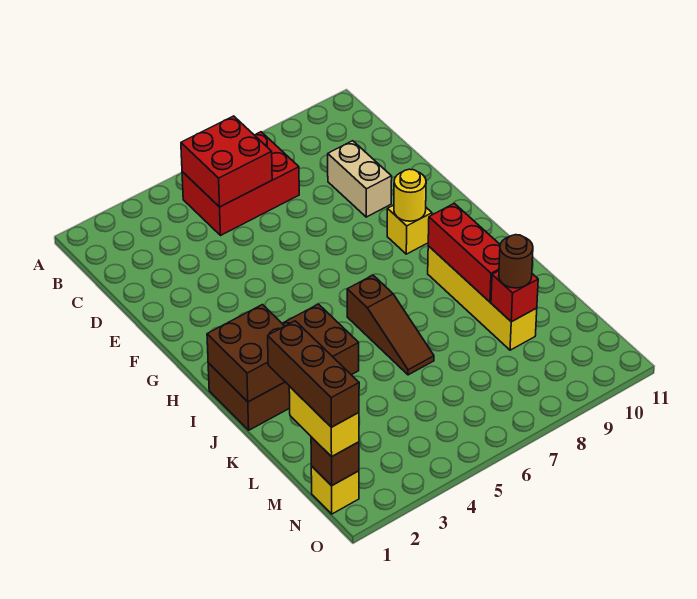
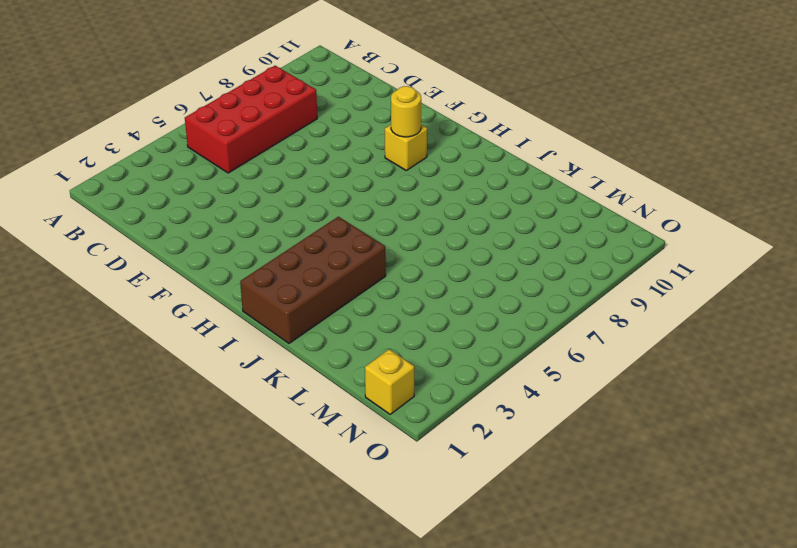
red 2x4 brick [185,66,317,173] -> red 2x3 brick [182,132,299,235]
none -> tan 1x2 brick [328,141,392,217]
none -> brown 1x3 slope [347,275,434,375]
none -> yellow 1x4 brick [428,246,537,350]

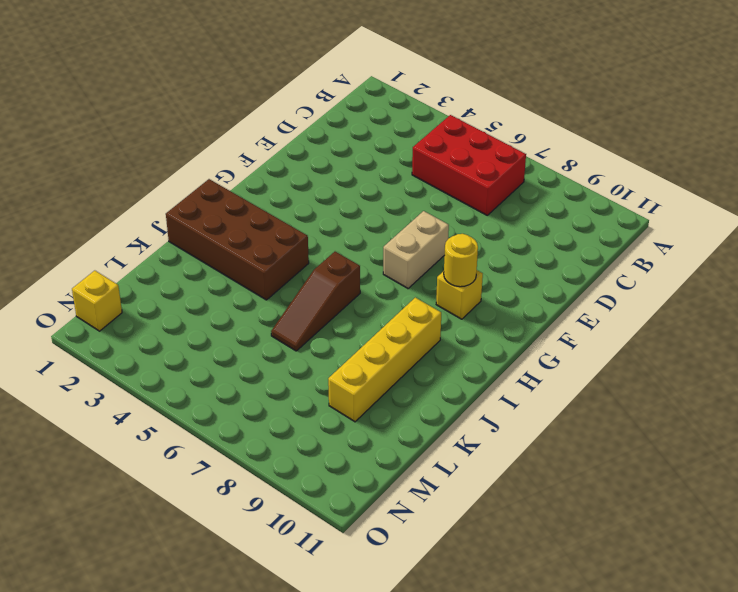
tan 1x2 brick [383,211,449,288] -> tan 1x2 brick moved to [328,141,392,217]
none -> red 2x2 brick [181,116,272,207]
none -> brown 2x2 brick [207,305,285,402]
none -> red 1x3 brick [428,203,500,302]

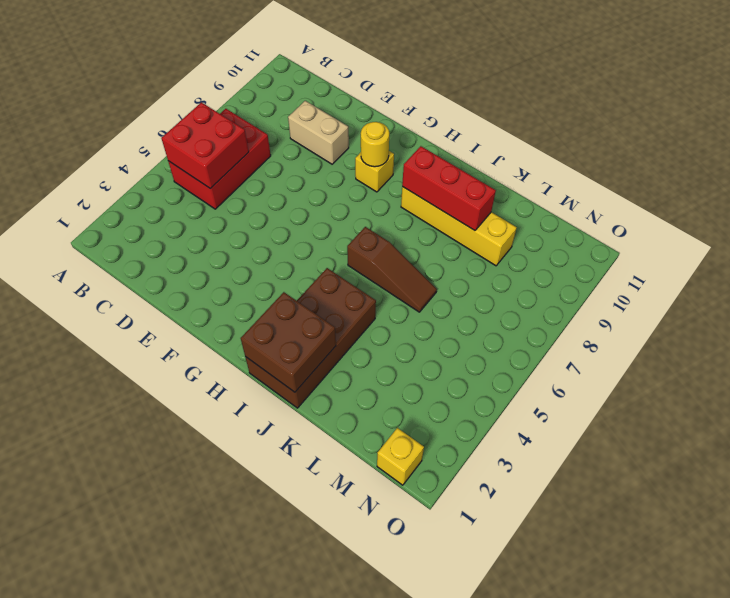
none -> red 1x1 brick [491,271,538,322]
none -> brown 1x1 brick [311,437,359,486]
none -> brown 1x1 round brick [499,235,533,288]

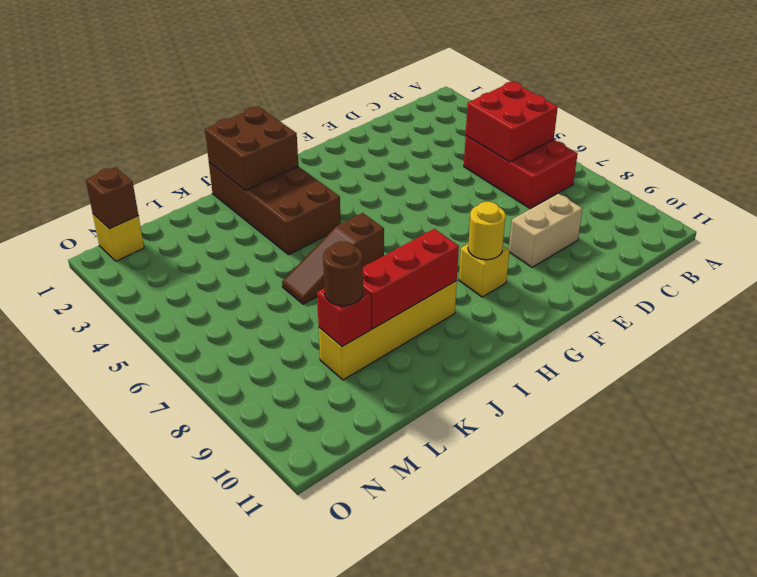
none -> yellow 1x2 brick [289,387,359,457]
none -> brown 1x3 brick [268,321,359,427]

